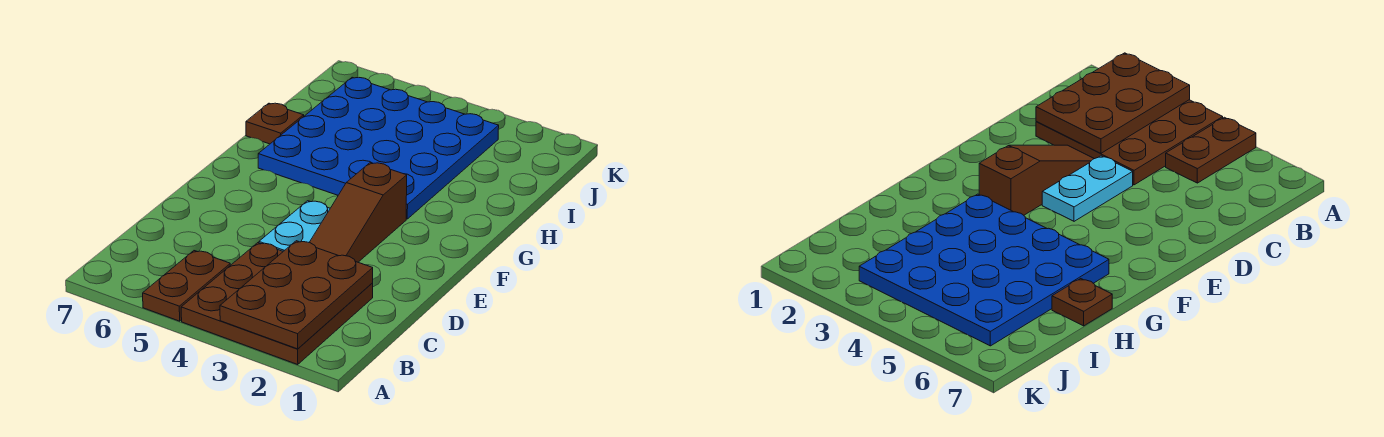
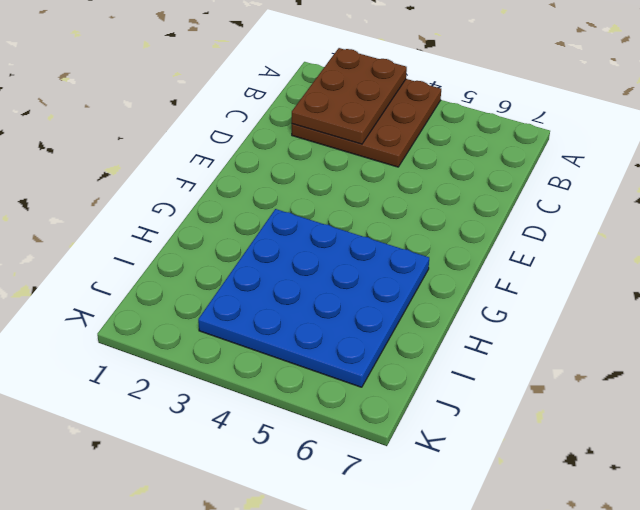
none -> brown 1x2 plate [143,251,230,321]
none -> brown 1x3 slope [309,163,407,262]

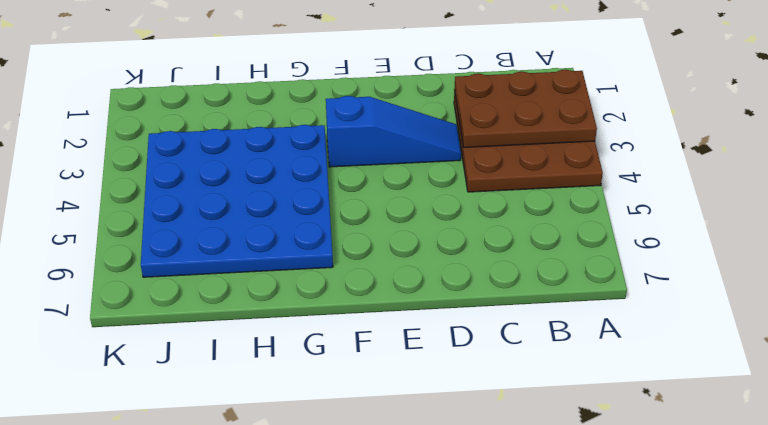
blue 1x3 slope [326,96,461,167] -> brown 1x3 slope [309,163,407,262]
none -> brown 1x2 plate [143,251,230,321]
none -> cyan 1x2 plate [259,201,330,251]

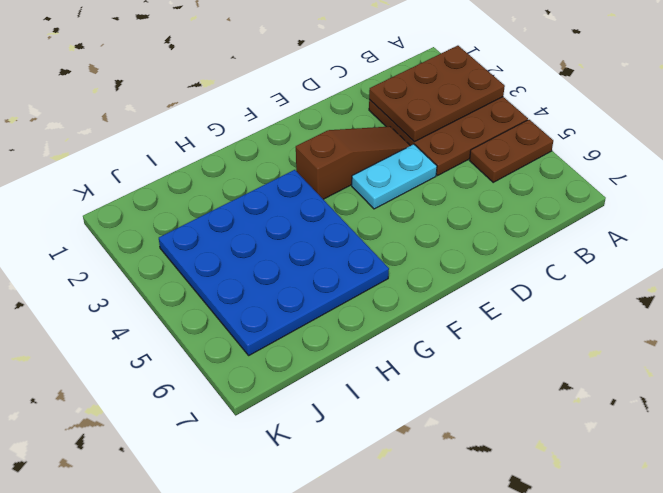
none -> brown 1x1 plate [246,103,304,144]

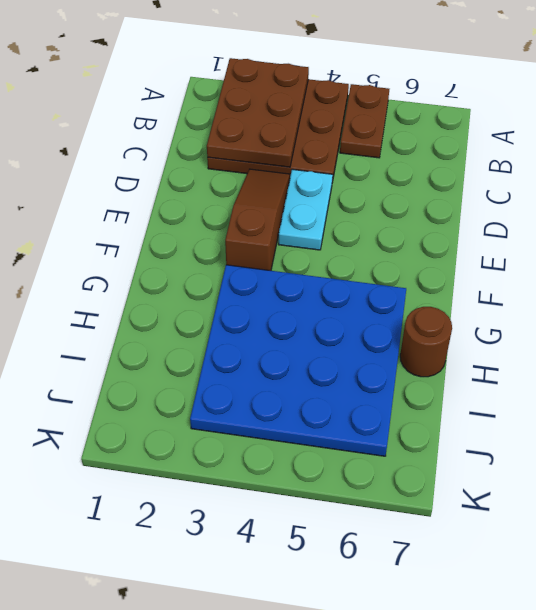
brown 1x1 round brick [400,307,452,377] -> brown 1x1 plate [246,103,304,144]

